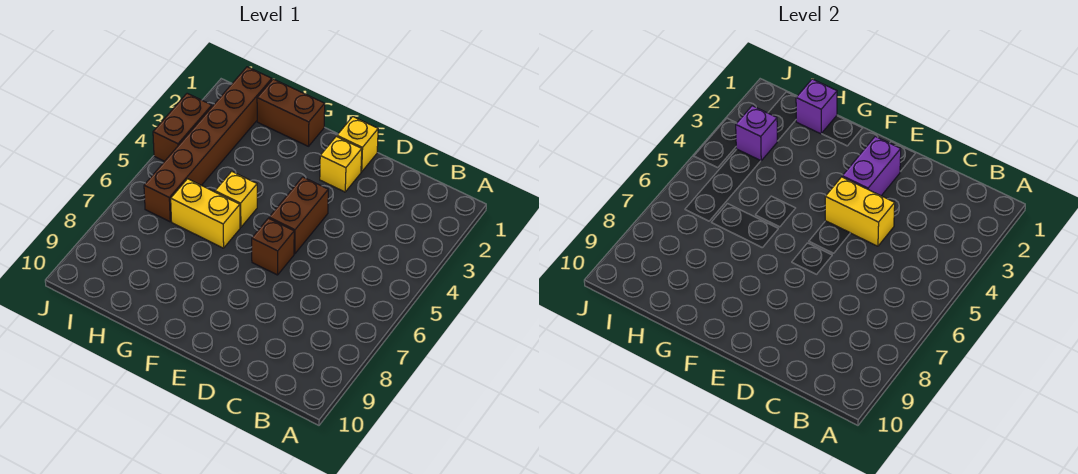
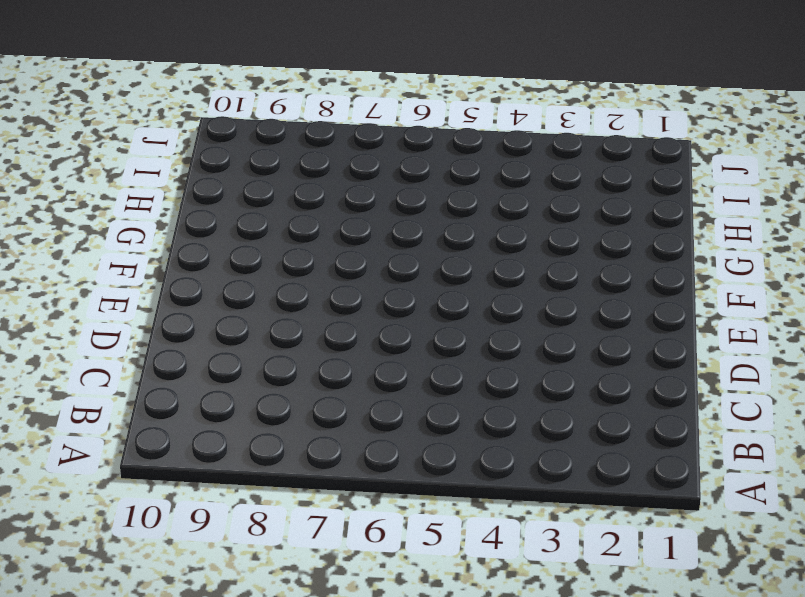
none -> yellow 1x1 brick [337,117,378,172]
none -> yellow 1x1 brick [320,137,362,192]
none -> brown 1x2 brick [269,177,328,254]

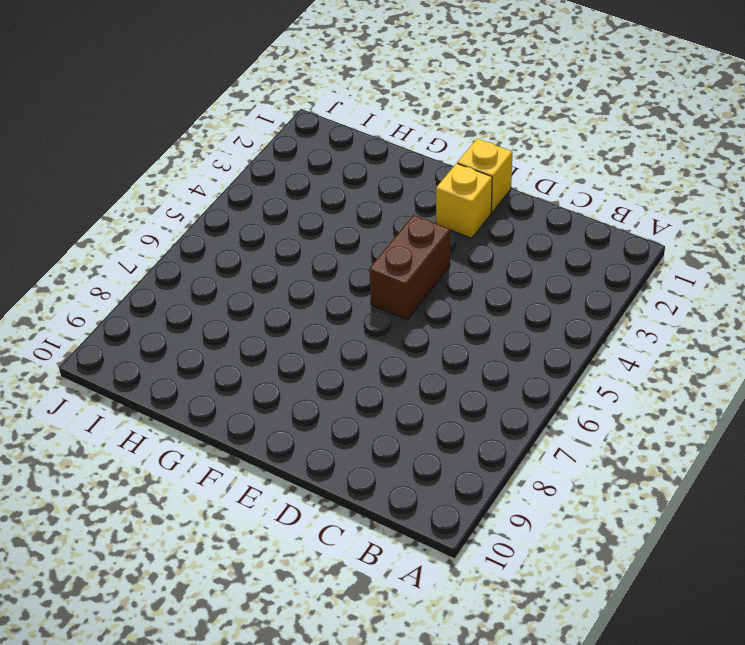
none -> brown 1x1 brick [252,218,294,275]
none -> brown 1x2 brick [257,79,325,146]
none -> yellow 1x1 brick [215,171,257,227]

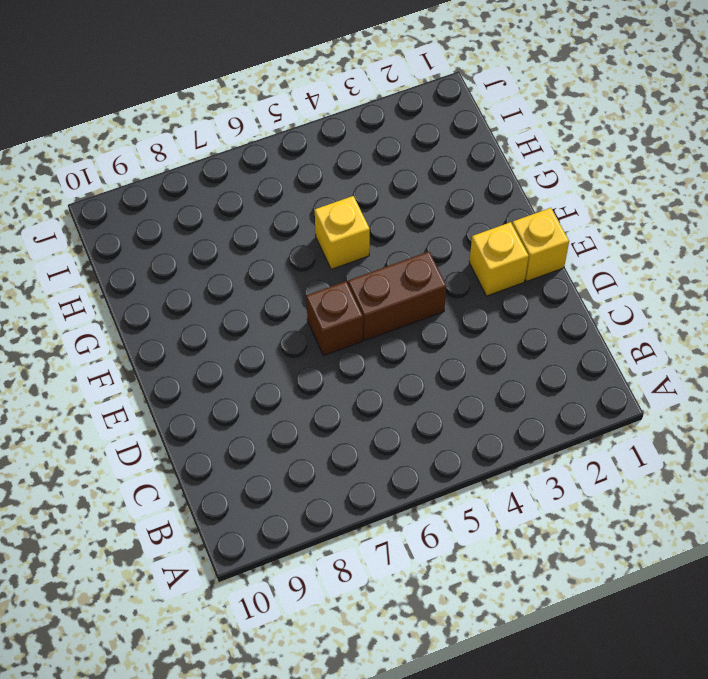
none -> brown 1x2 brick [257,79,325,146]
none -> yellow 1x2 brick [171,179,240,248]
none -> brown 1x6 brick [144,67,272,222]

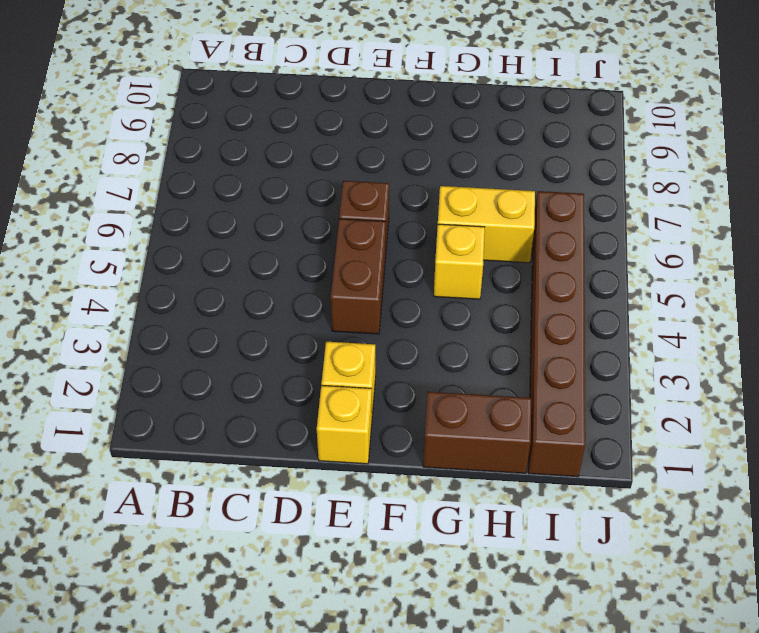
none -> brown 1x2 brick [153,93,212,161]
none -> yellow 1x2 brick [825,177,895,246]
none -> purple 1x2 brick [842,137,901,196]

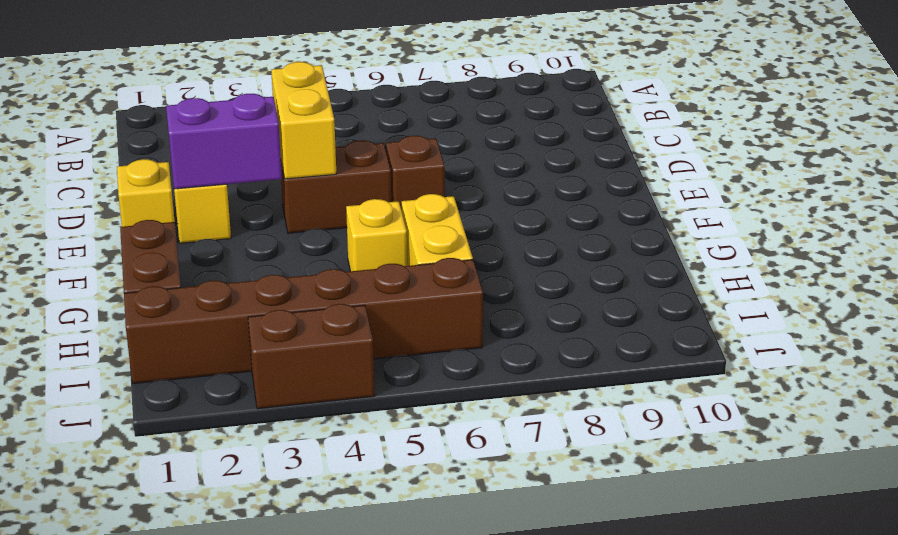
none -> purple 1x1 brick [796,79,837,134]
none -> purple 1x1 brick [736,106,777,161]

